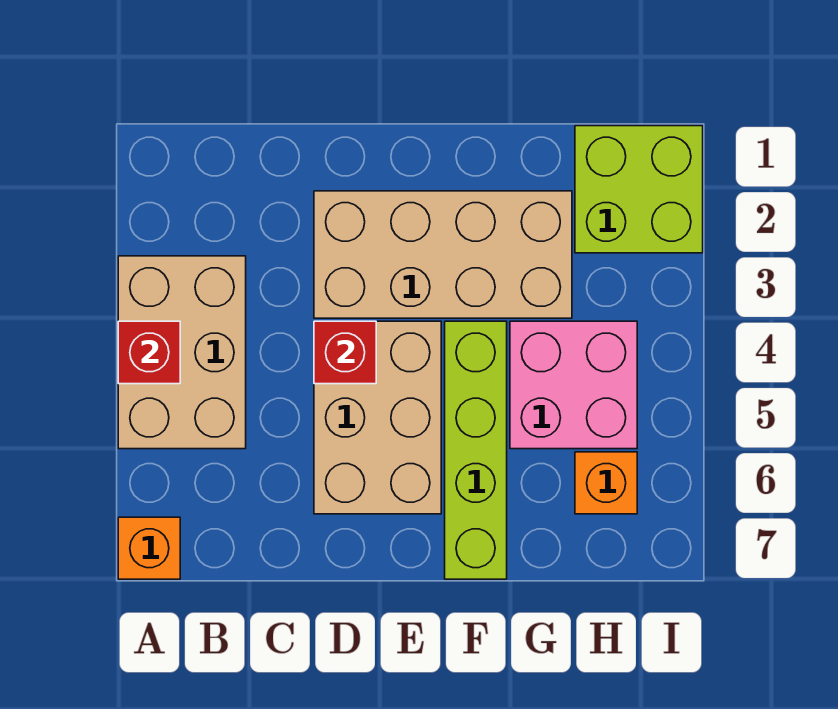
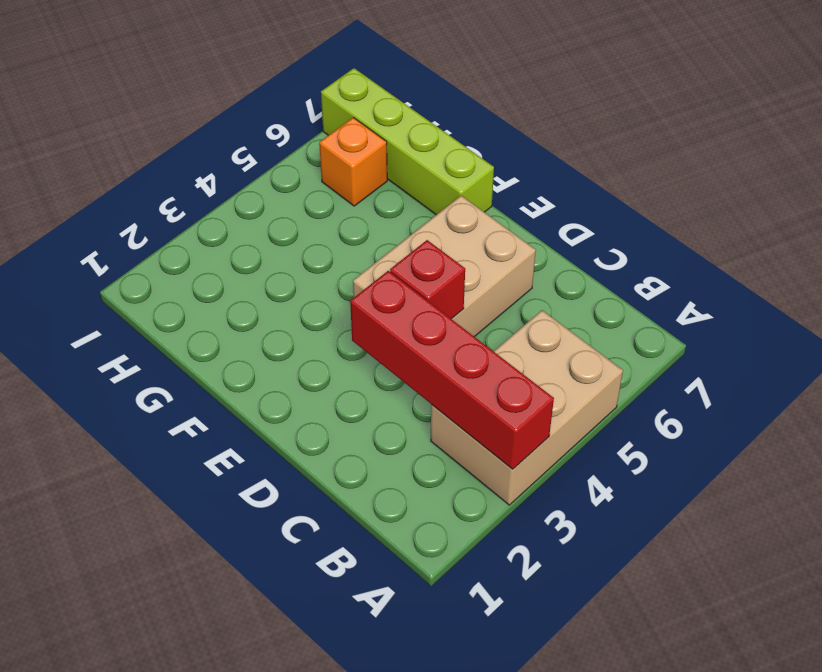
red 1x4 brick [350,271,554,469] -> none
lime 1x4 brick [321,68,494,215] -> lime 1x4 brick turned to [445,321,507,579]
none -> orange 1x1 brick [118,517,180,579]
none -> tan 2x4 brick [314,191,572,318]

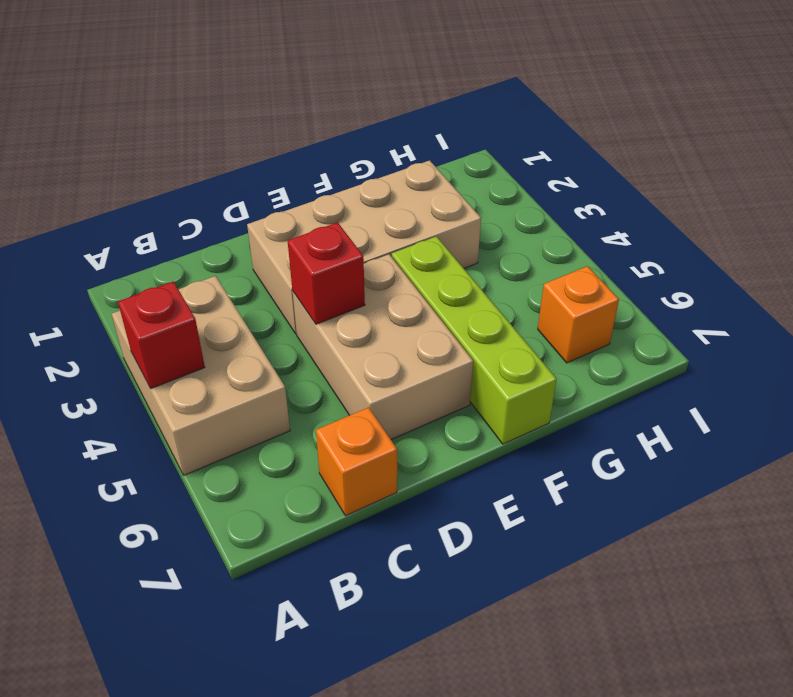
orange 1x1 brick [316,407,397,516] -> orange 1x1 brick moved to [118,517,180,579]
none -> pink 2x2 brick [510,321,637,449]
none -> lime 2x2 brick [575,126,703,253]

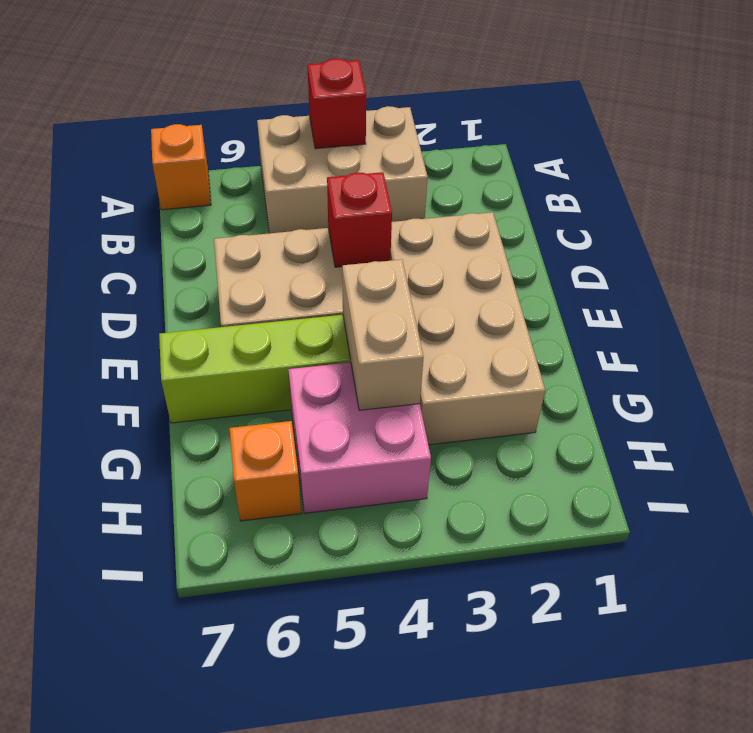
tan 1x2 brick [342,260,424,410] -> none
none -> lime 2x2 brick [575,126,703,253]

